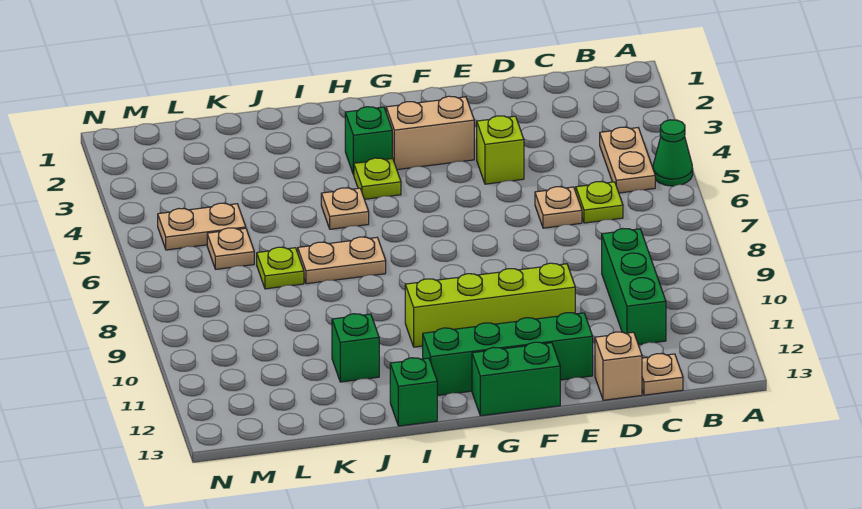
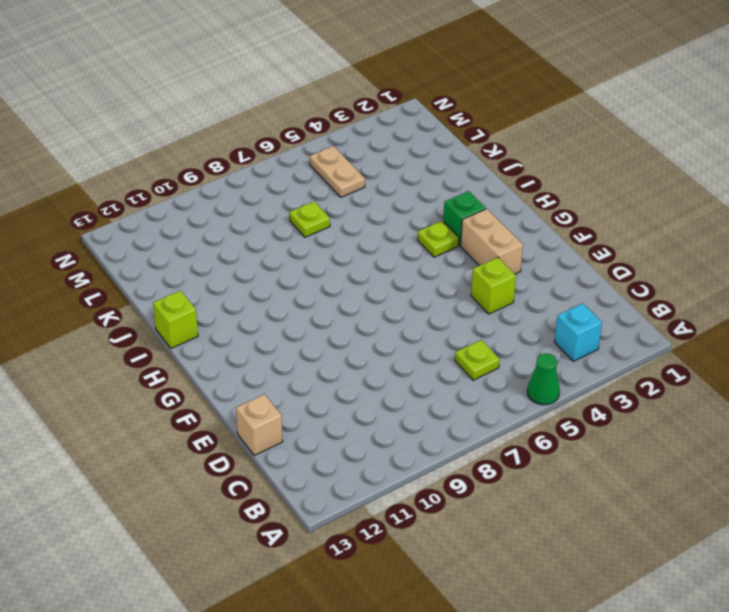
cyan 1x1 brick [554,303,602,361] -> none
lime 1x1 brick [153,291,198,348] -> green 1x1 brick [390,358,437,426]
none -> tan 1x2 plate [600,127,655,193]
none -> green 1x3 brick [602,229,666,345]
none -> tan 1x1 plate [642,354,683,395]

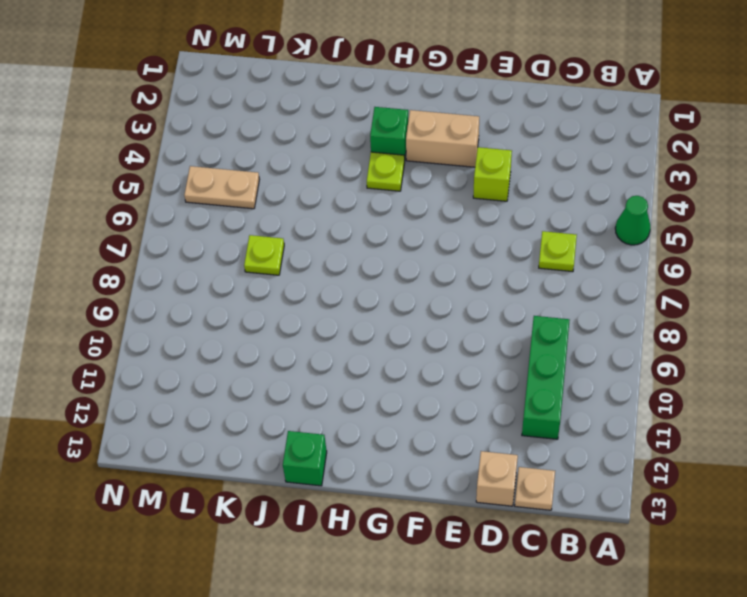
none -> tan 1x2 plate [600,127,655,193]
none -> tan 1x1 plate [535,187,582,228]
none -> lime 1x4 brick [405,263,575,347]

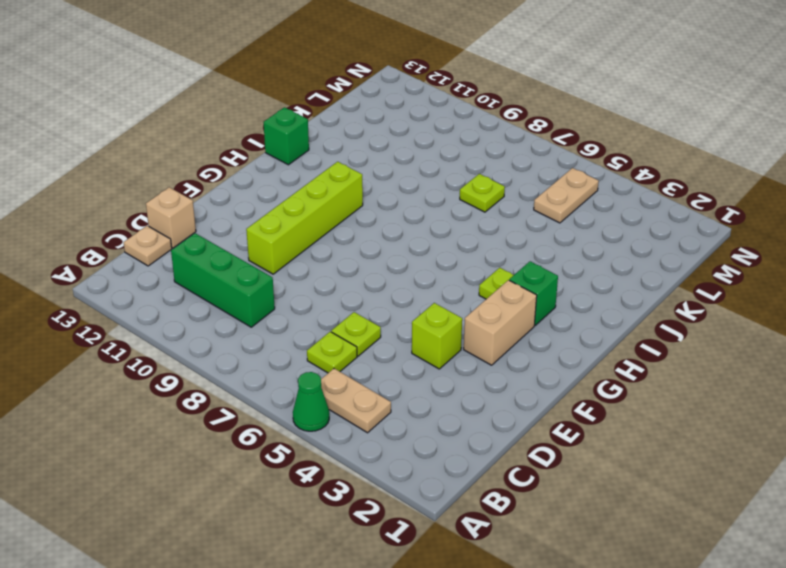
lime 1x1 plate [331,312,381,356] -> tan 1x1 plate [535,187,582,228]
none -> green 1x4 brick [423,313,593,396]
none -> green 1x2 brick [472,342,560,416]
none -> tan 1x1 plate [321,188,369,229]

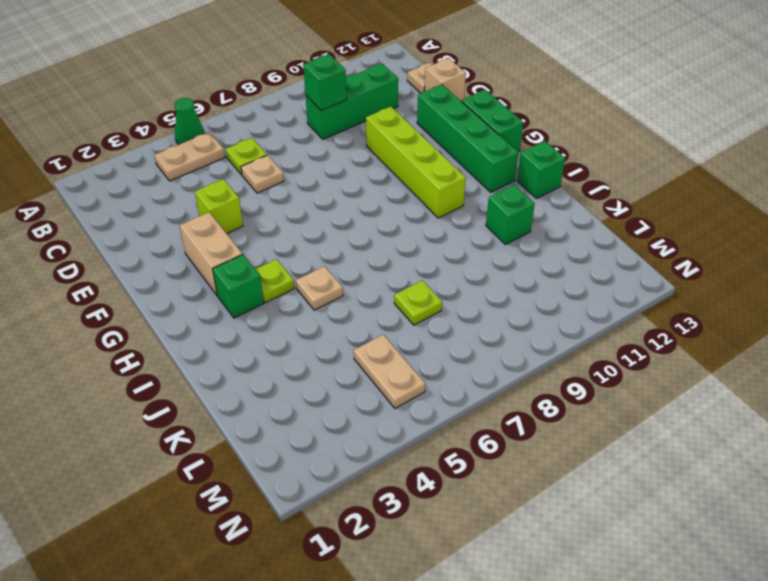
green 1x1 brick [303,54,346,111] -> none
none -> tan 1x2 plate [298,237,386,284]
none -> tan 1x1 plate [207,228,254,269]

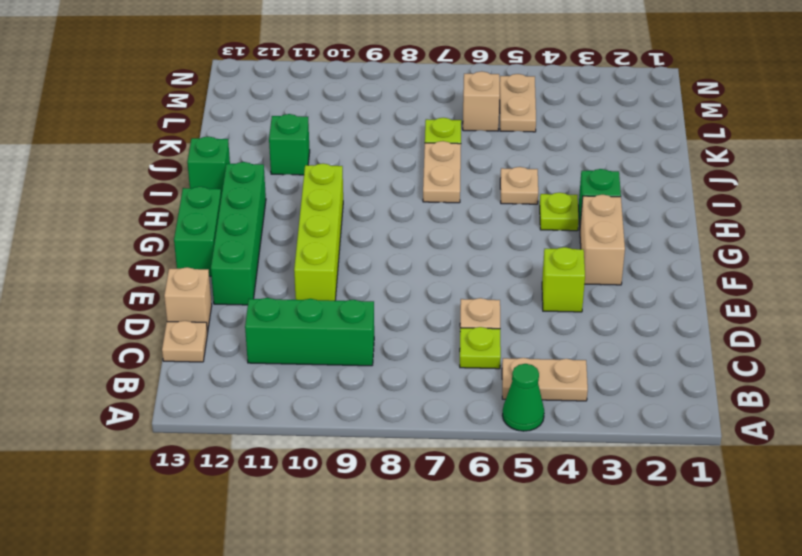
tan 1x1 brick [463,71,500,131] -> tan 1x1 plate [207,228,254,269]

